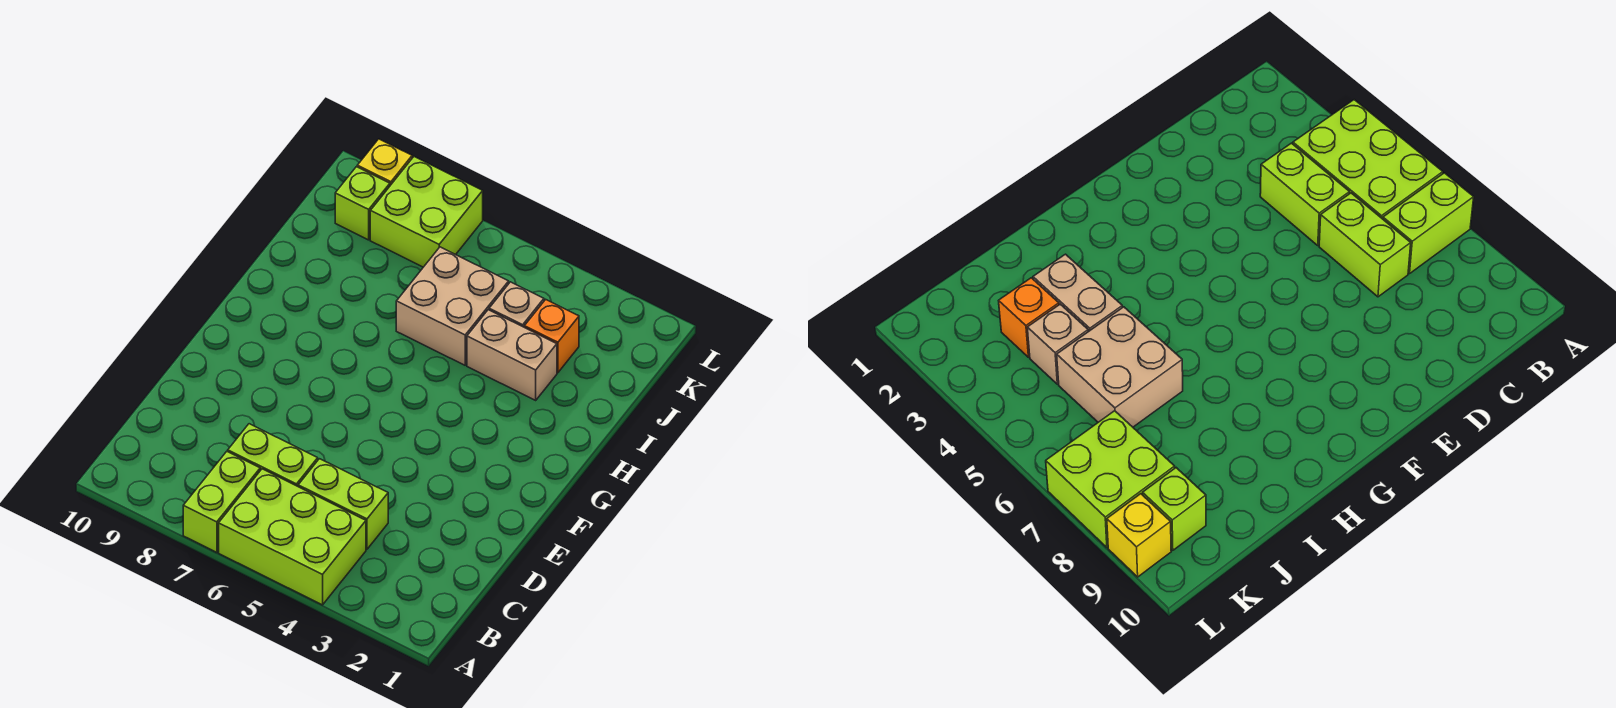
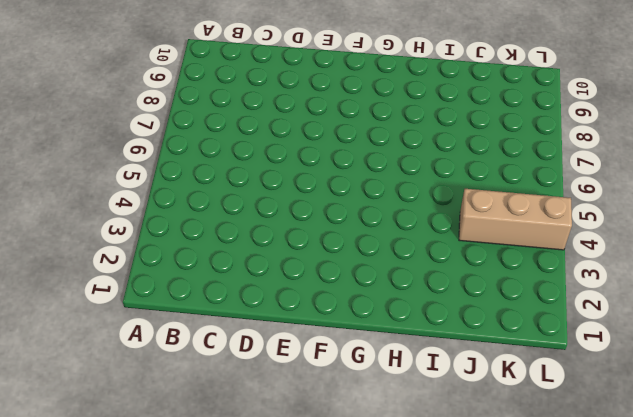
tan 1x3 brick [459,189,572,250] -> tan 1x1 brick [489,282,544,327]
none -> lime 2x3 brick [219,469,366,605]
none -> lime 1x2 brick [183,451,260,552]

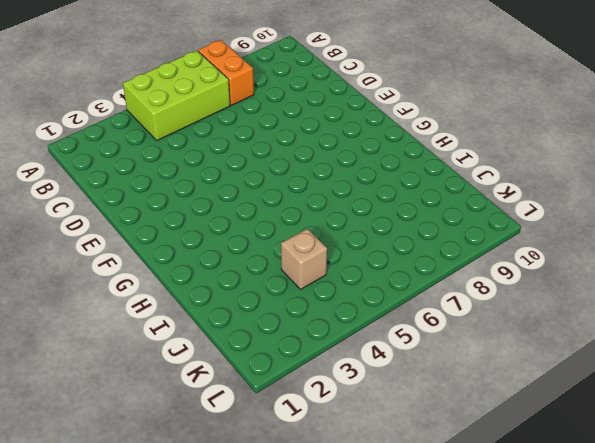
orange 1x2 brick [198,40,254,105] -> lime 1x2 brick [183,451,260,552]
none -> lime 1x2 brick [298,459,388,549]
none -> lime 1x2 brick [228,424,318,486]

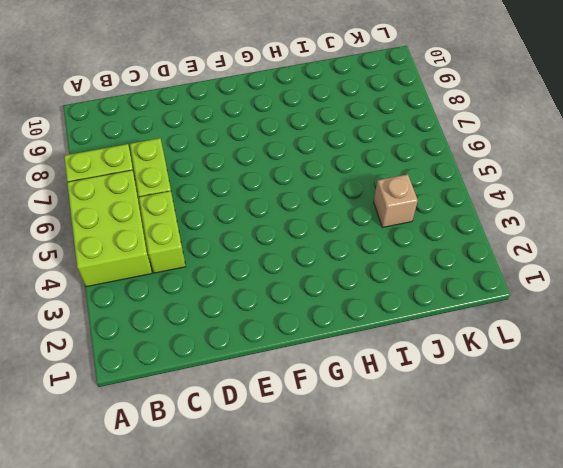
none -> tan 1x2 brick [467,310,557,400]
none -> tan 2x2 brick [396,247,509,365]

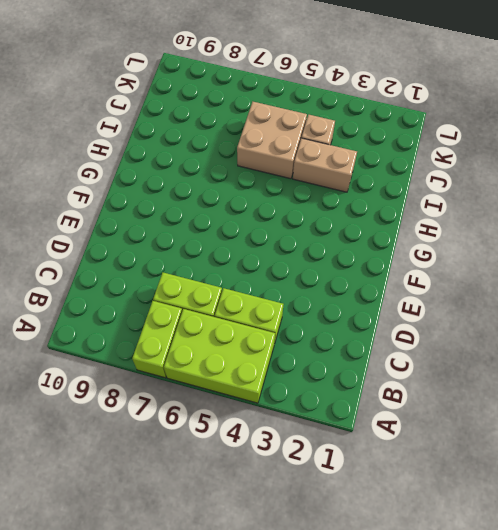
none -> orange 1x1 brick [524,300,579,373]
none -> lime 2x2 brick [370,157,483,267]

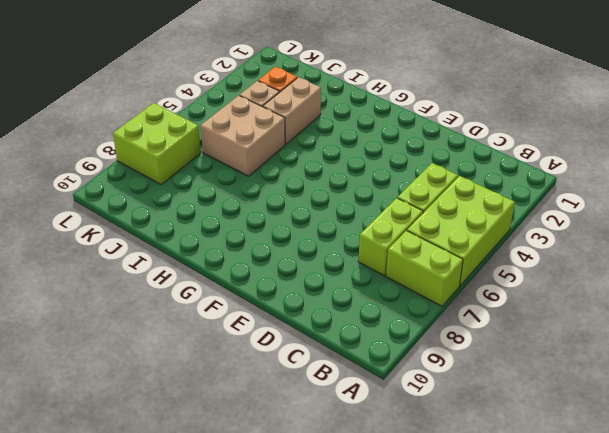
none -> lime 1x1 brick [335,167,390,240]
none -> yellow 1x1 brick [357,139,412,185]

